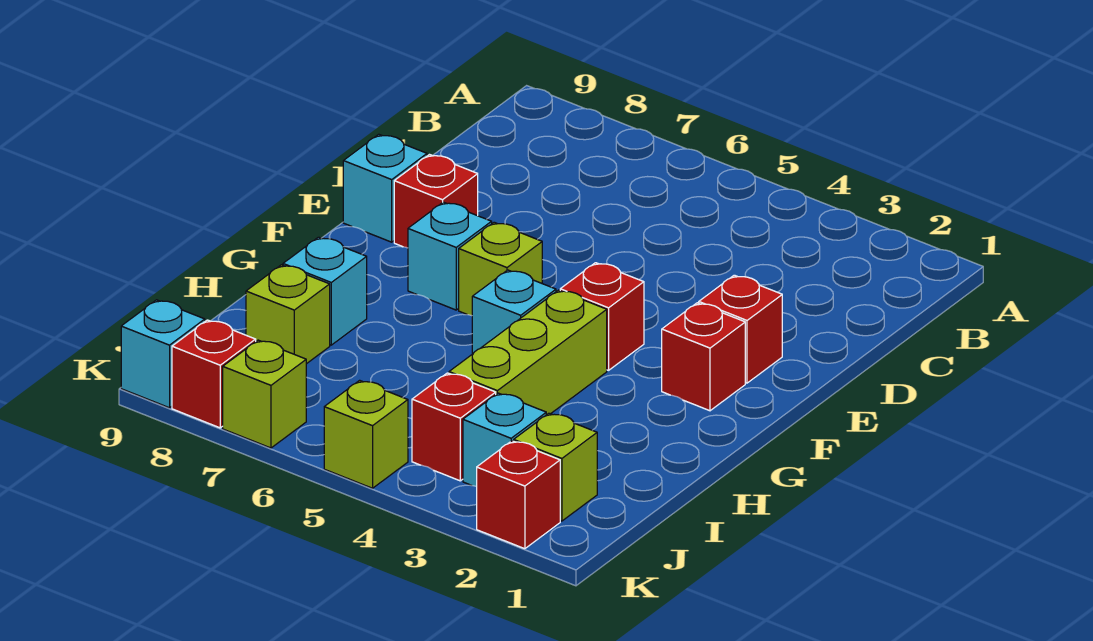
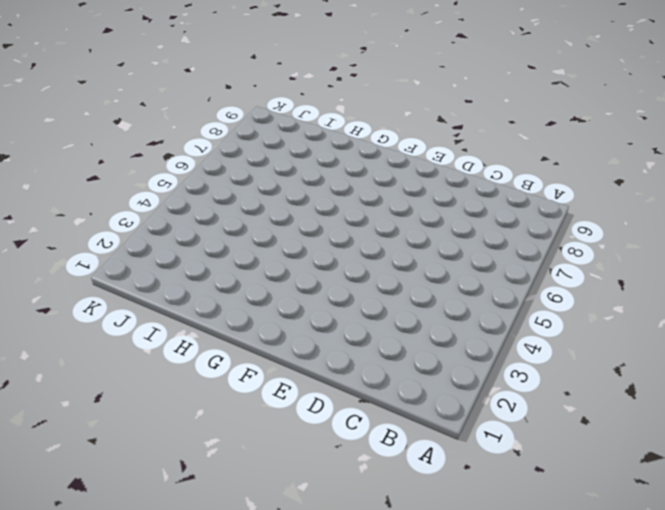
none -> red 1x1 brick [699,275,782,383]
none -> red 1x1 brick [394,155,478,248]
none -> cyan 1x1 brick [343,134,427,242]

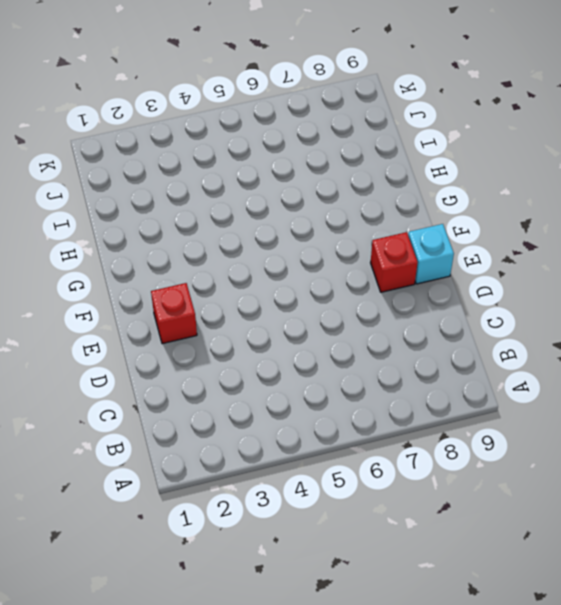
none -> red 1x1 brick [662,303,745,411]
none -> red 1x1 brick [560,263,644,370]
none -> lime 1x1 brick [459,222,542,316]

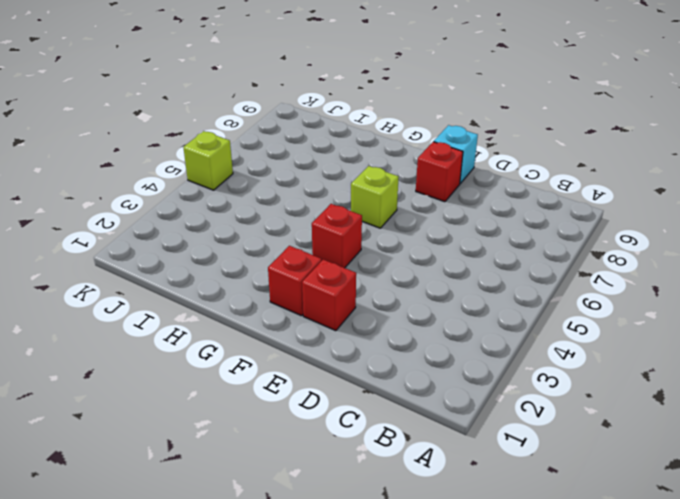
none -> cyan 1x1 brick [408,202,492,310]
none -> lime 1x3 brick [449,290,607,415]
none -> cyan 1x1 brick [472,270,556,354]

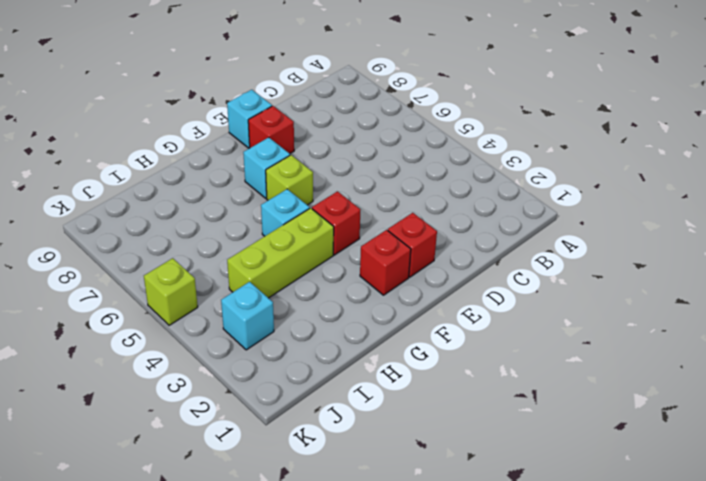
none -> cyan 1x1 brick [283,237,367,345]
none -> lime 1x1 brick [246,265,330,364]
none -> lime 1x1 brick [514,413,597,521]

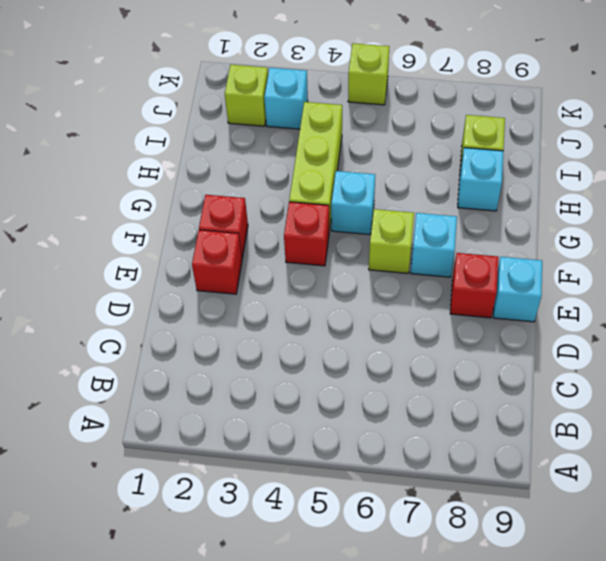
none -> red 1x1 brick [412,373,496,481]
none -> red 1x1 brick [477,441,560,549]
none -> lime 1x1 brick [223,340,306,448]

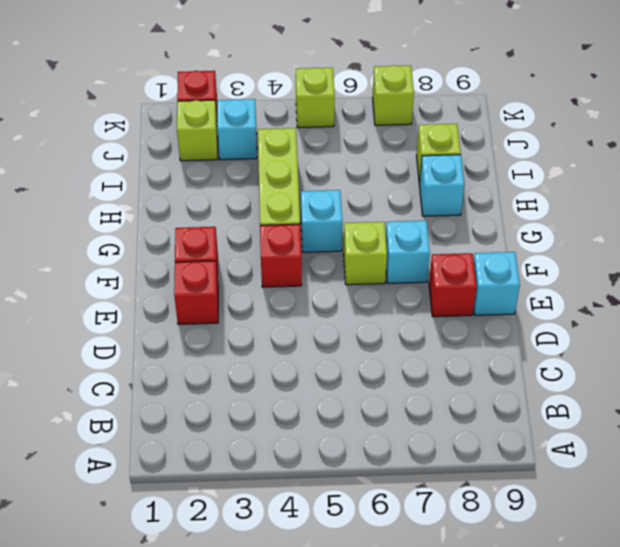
none -> red 1x1 brick [412,373,496,481]
none -> red 1x1 brick [172,320,256,428]
none -> cyan 1x1 brick [121,300,205,408]

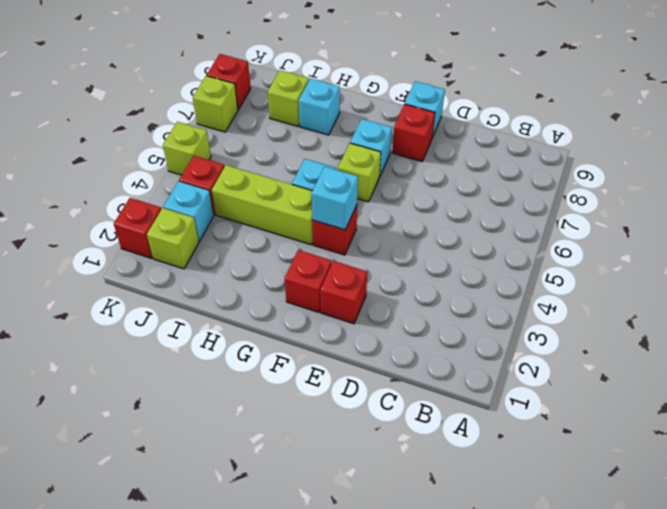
cyan 1x1 brick [312,167,358,230] -> cyan 1x1 brick moved to [121,300,205,408]

